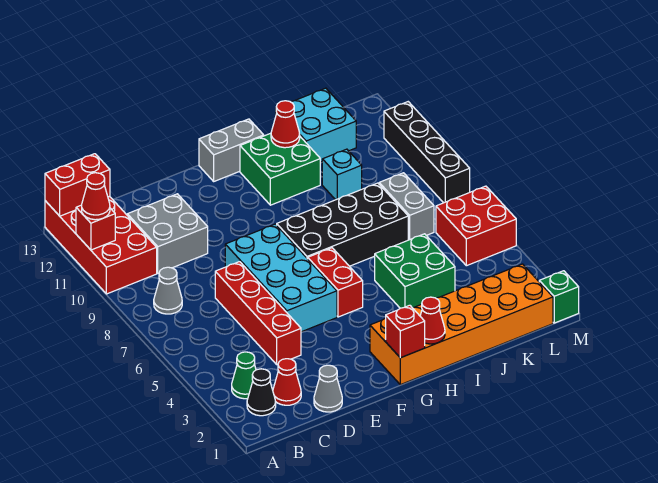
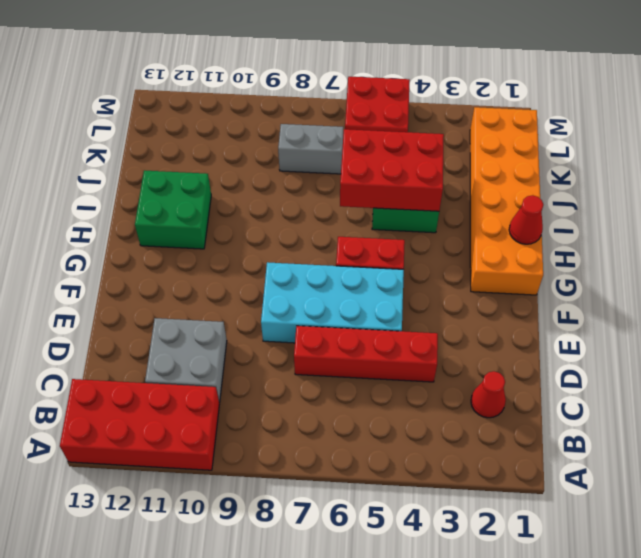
red 2x3 brick [340,129,444,211] -> none
none -> black 1x1 cone [247,369,276,416]
none -> green 1x1 cone [232,352,256,399]
none -> grey 1x1 cone [154,267,182,314]

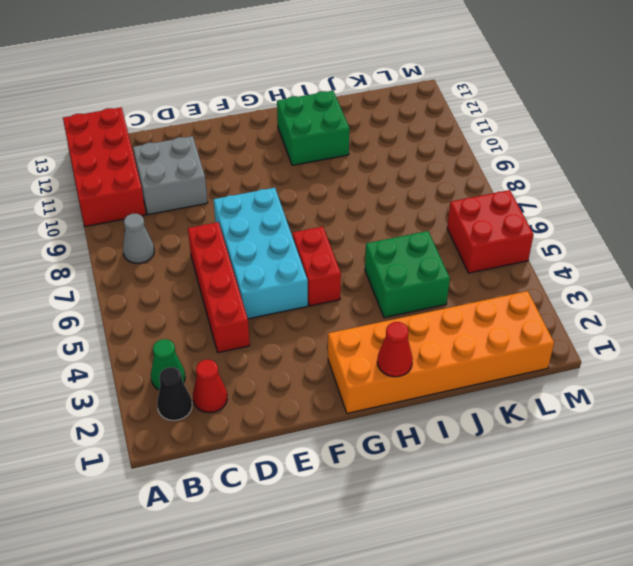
none -> grey 1x1 cone [314,365,342,412]
none -> black 2x4 brick [277,183,408,266]
none -> grey 1x2 brick [199,119,264,181]

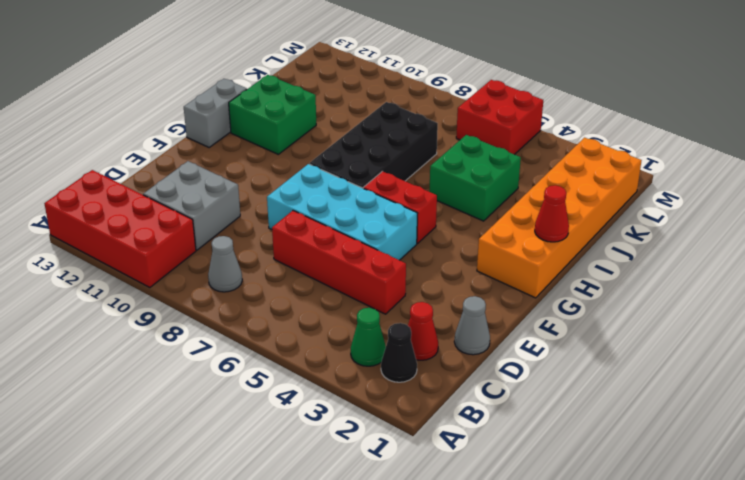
none -> cyan 1x1 brick [322,149,362,200]
none -> cyan 2x2 brick [276,88,356,162]
none -> grey 1x2 brick [379,173,434,240]

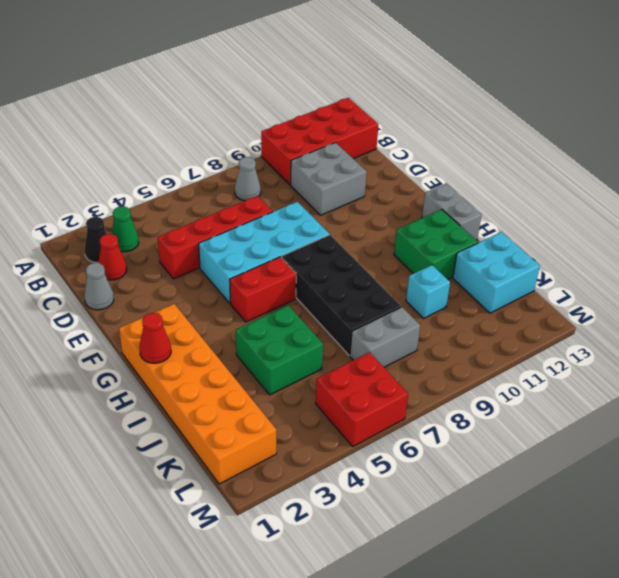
none -> green 1x1 brick [539,271,579,323]
none -> black 1x4 brick [384,102,470,203]
none -> red 1x1 brick [76,205,115,250]

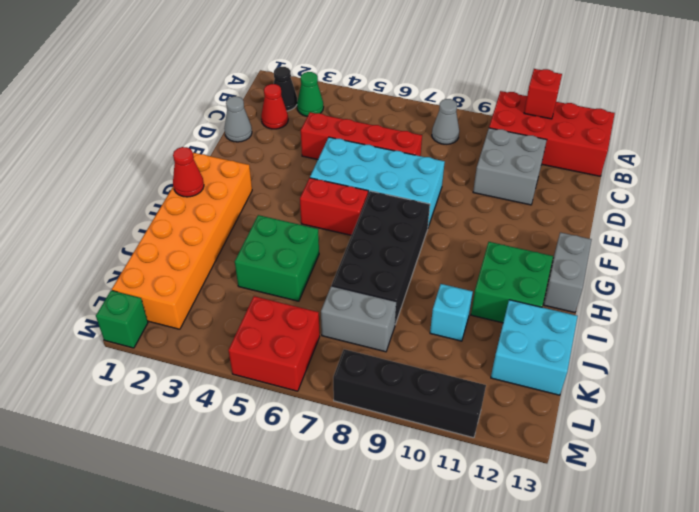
none -> red 1x2 brick [45,154,110,216]
none -> red 1x1 brick [386,305,425,358]
none -> red 1x1 cone [271,101,300,148]

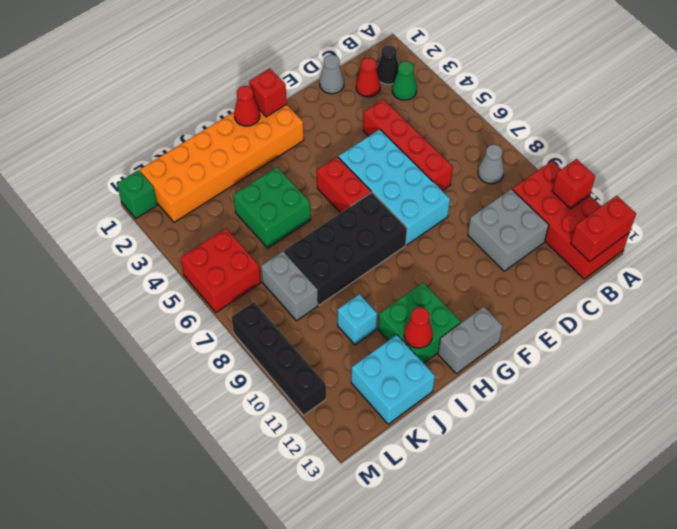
none -> red 1x1 cone [82,173,110,220]

